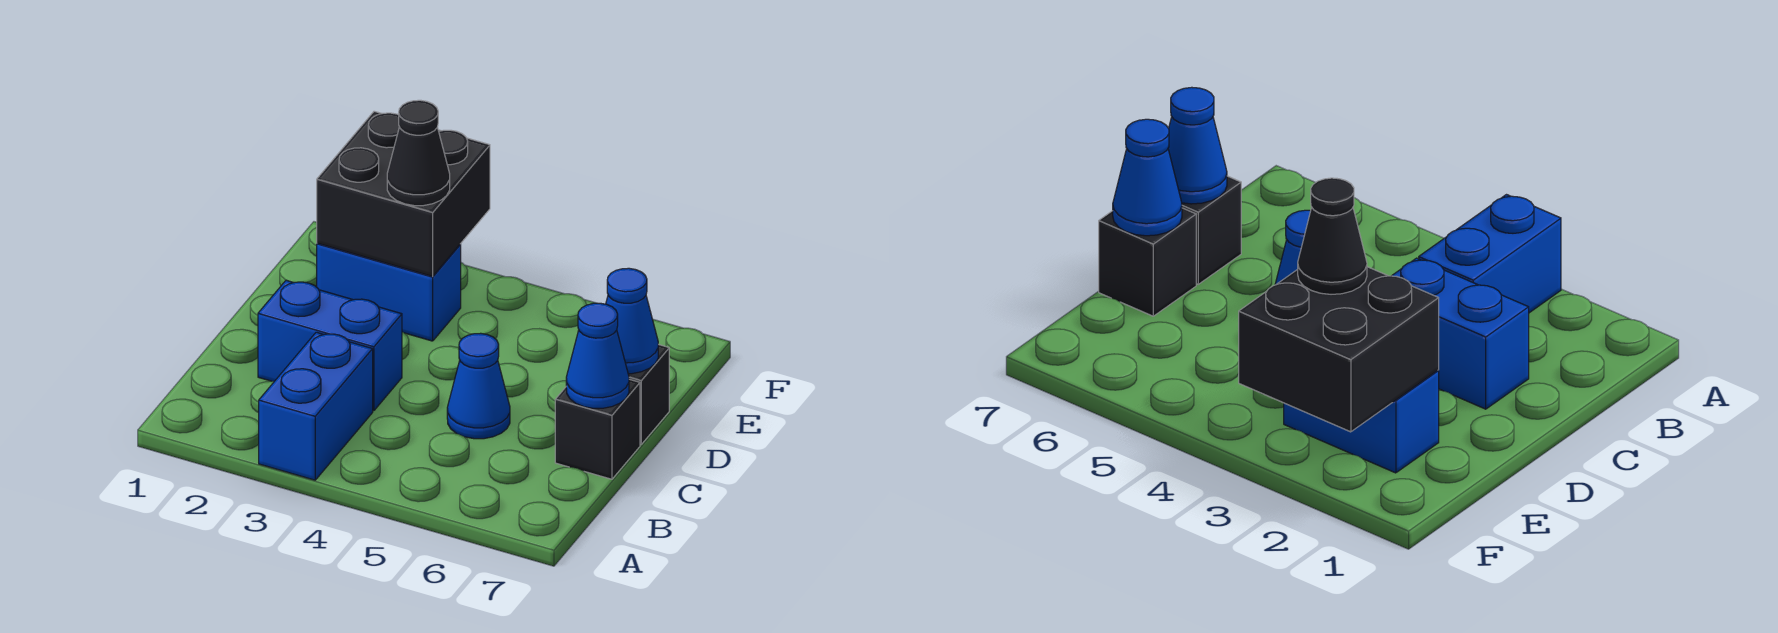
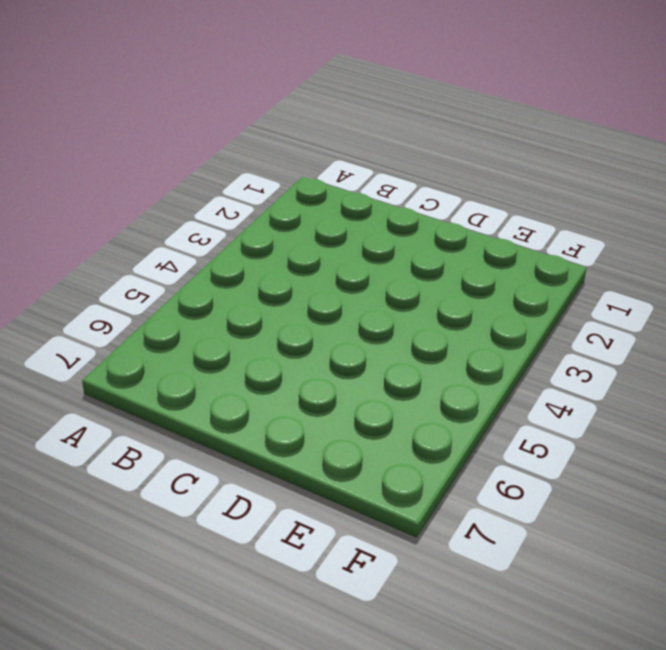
none -> blue 1x2 brick [259,332,373,480]
none -> blue 1x2 brick [258,280,402,411]

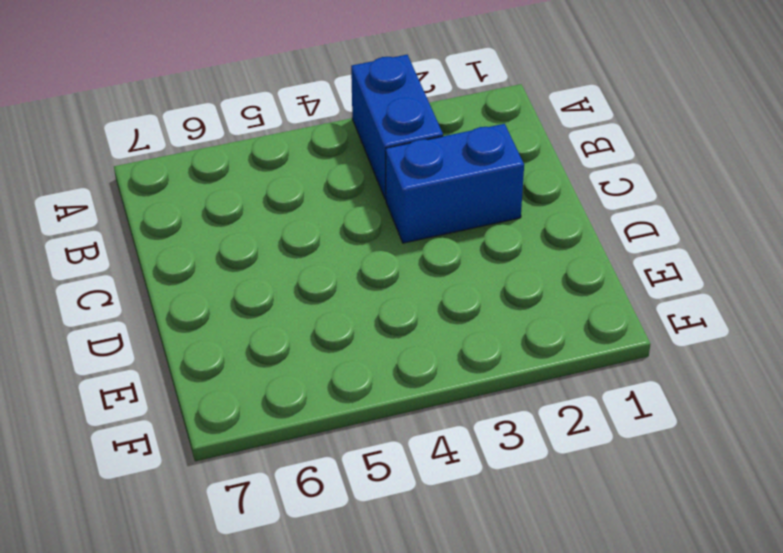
none -> blue 1x1 cone [447,333,510,439]
none -> black 1x1 brick [555,379,640,479]

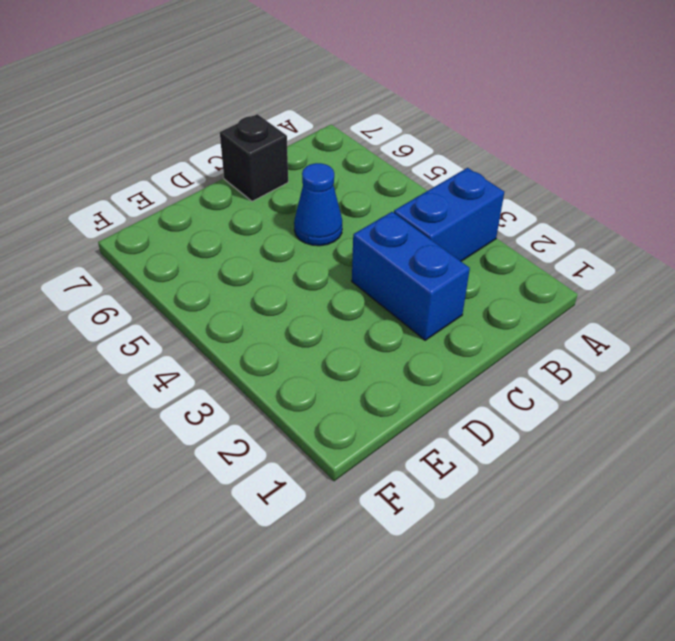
none -> black 1x1 brick [628,344,669,444]
none -> blue 1x2 brick [317,243,461,341]

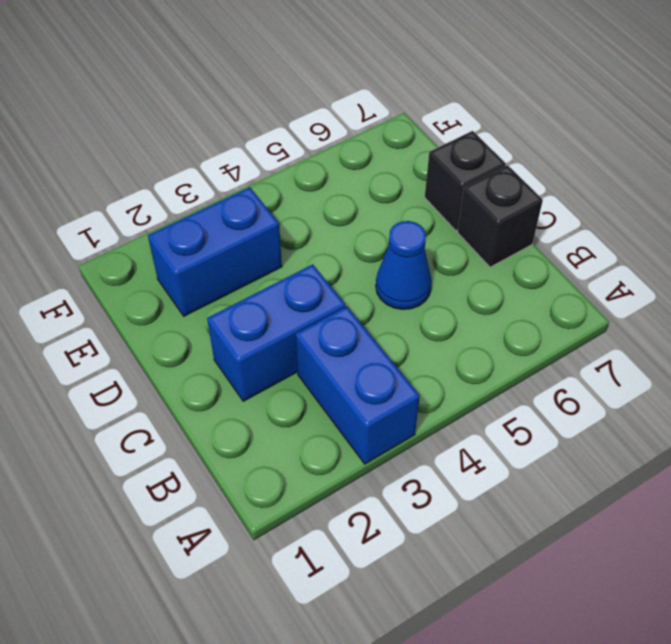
none -> blue 1x1 cone [566,303,629,408]
none -> blue 1x1 cone [606,268,658,374]

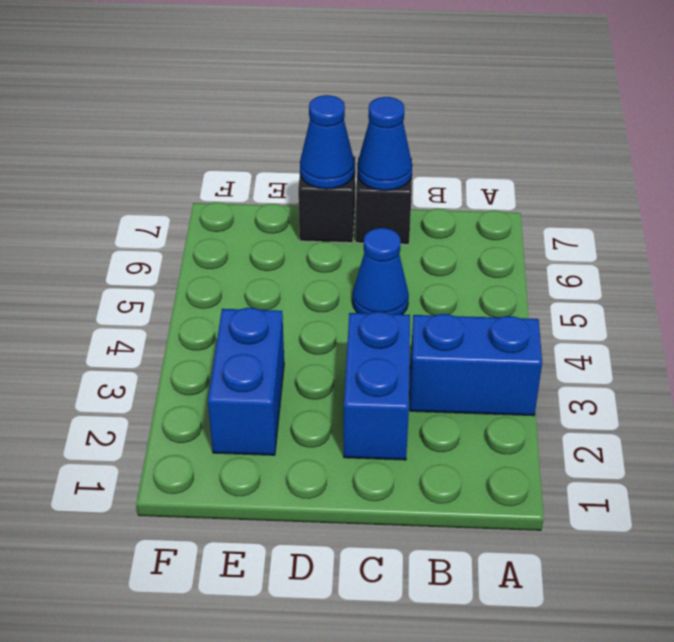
none -> black 2x2 brick [317,111,490,276]
none -> black 1x1 cone [387,100,450,206]

